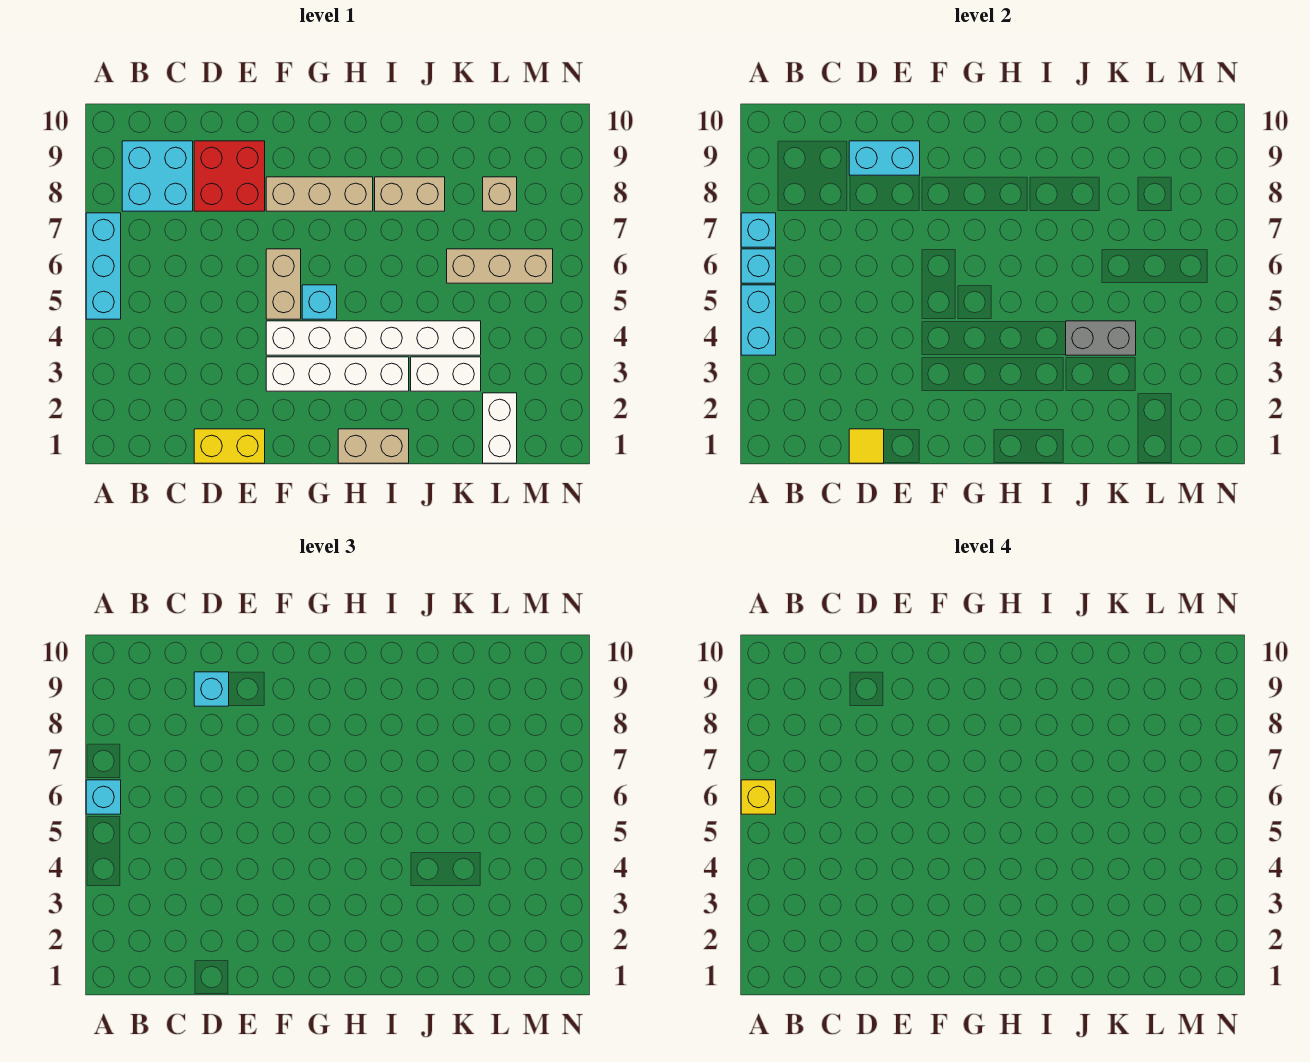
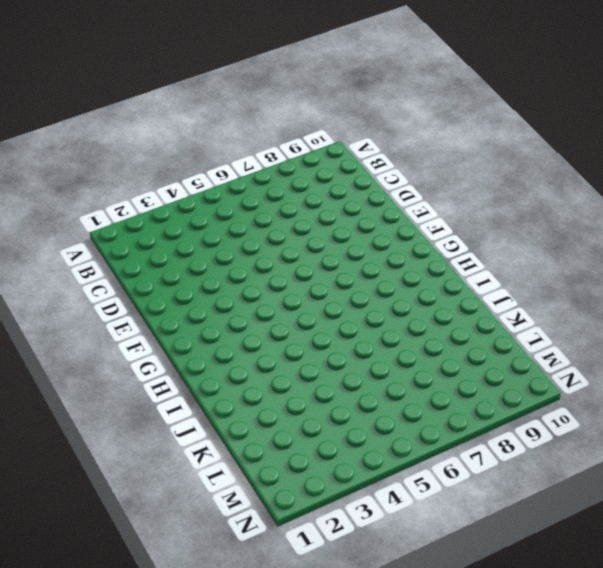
none -> cyan 1x3 brick [86,213,121,319]
none -> cyan 2x2 brick [122,141,193,211]
none -> yellow 1x2 brick [194,429,265,463]

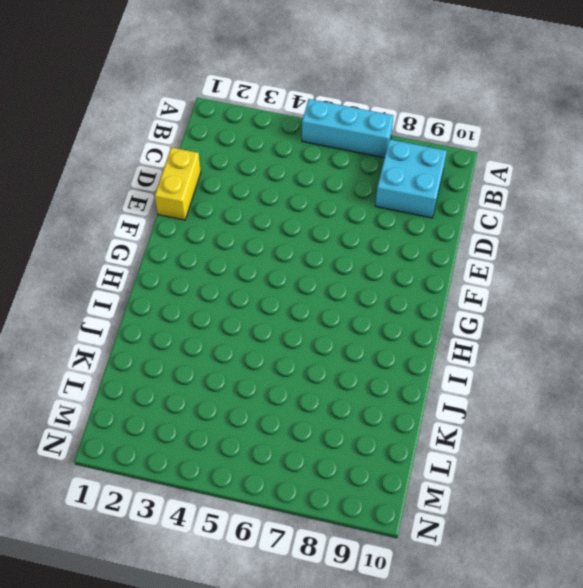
none -> red 2x2 brick [194,141,265,211]
none -> white 1x4 brick [266,357,409,391]
none -> white 1x6 brick [266,321,481,355]

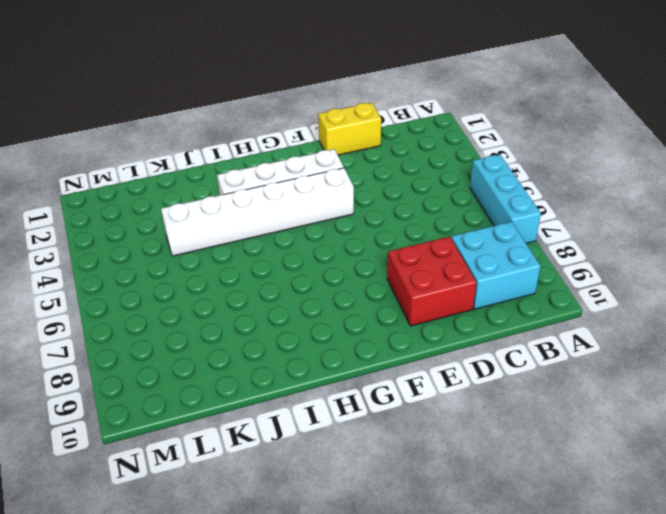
none -> tan 1x2 brick [266,249,301,319]
none -> tan 1x3 brick [266,177,373,211]
none -> cyan 1x1 brick [302,285,337,319]

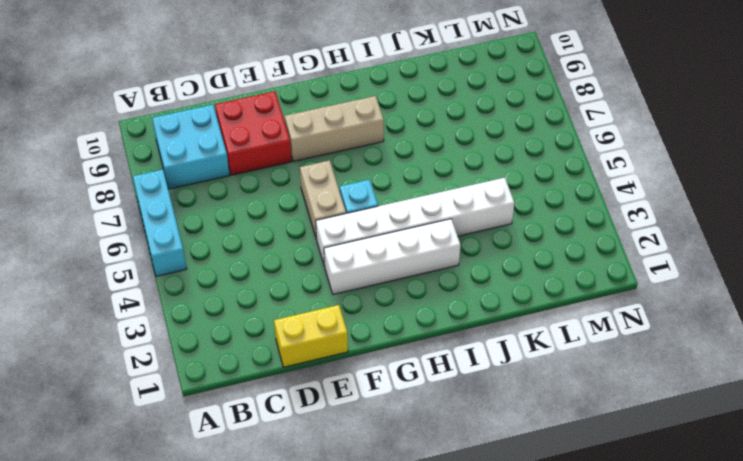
none -> tan 1x2 brick [338,429,409,463]
none -> tan 1x2 brick [375,177,445,211]
none -> white 1x2 brick [411,357,481,391]

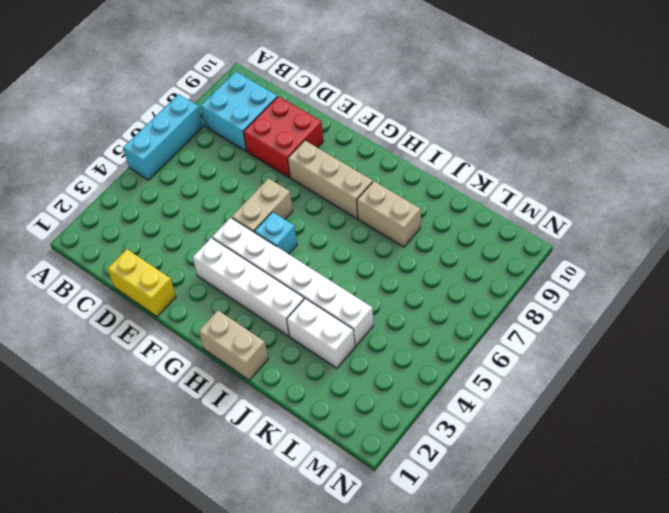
none -> tan 1x3 brick [447,249,553,283]
none -> white 1x2 brick [483,393,517,463]
none -> tan 1x1 brick [483,177,517,211]

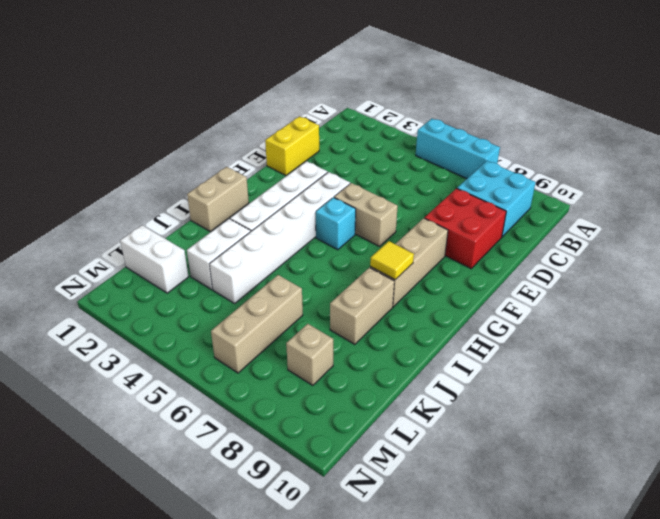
yellow 1x1 tile [370,241,414,280] -> yellow 1x1 tile moved to [849,429,884,463]
none -> cyan 1x2 brick [741,285,776,355]
none -> cyan 1x1 brick [741,249,776,283]
none -> cyan 1x1 brick [741,213,776,247]

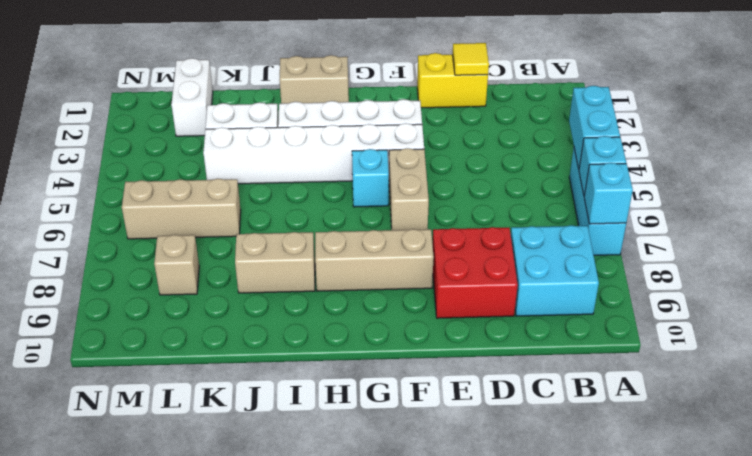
none -> cyan 1x2 brick [849,141,920,175]
none -> grey 1x2 brick [1066,321,1136,355]
none -> cyan 1x1 brick [86,780,121,814]

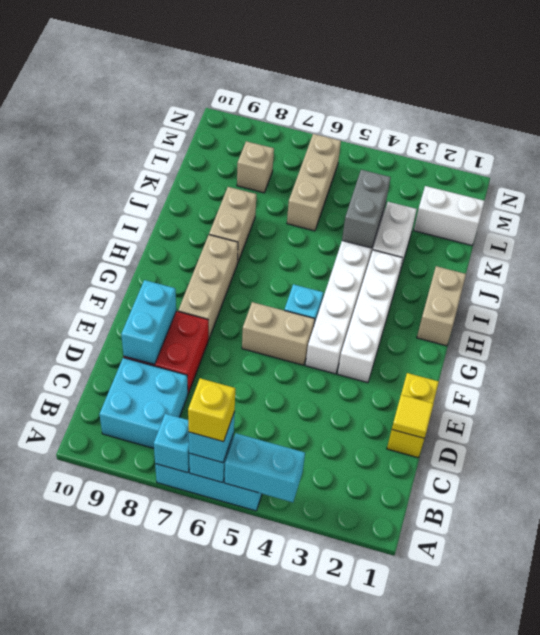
none -> cyan 1x1 brick [194,672,229,706]

